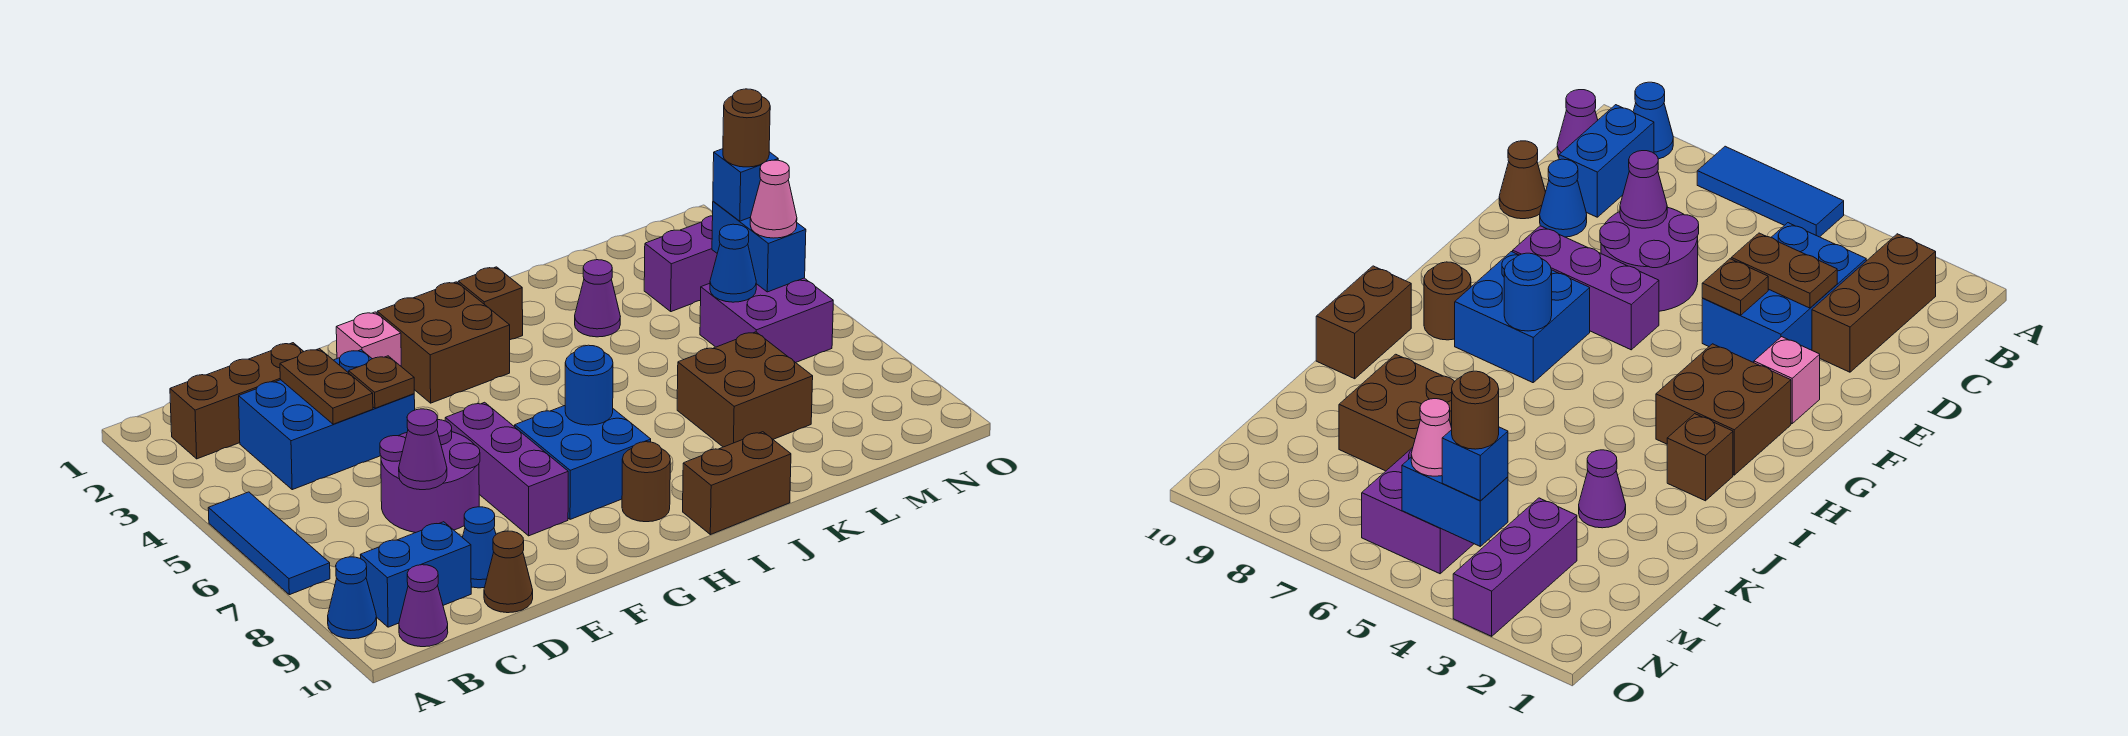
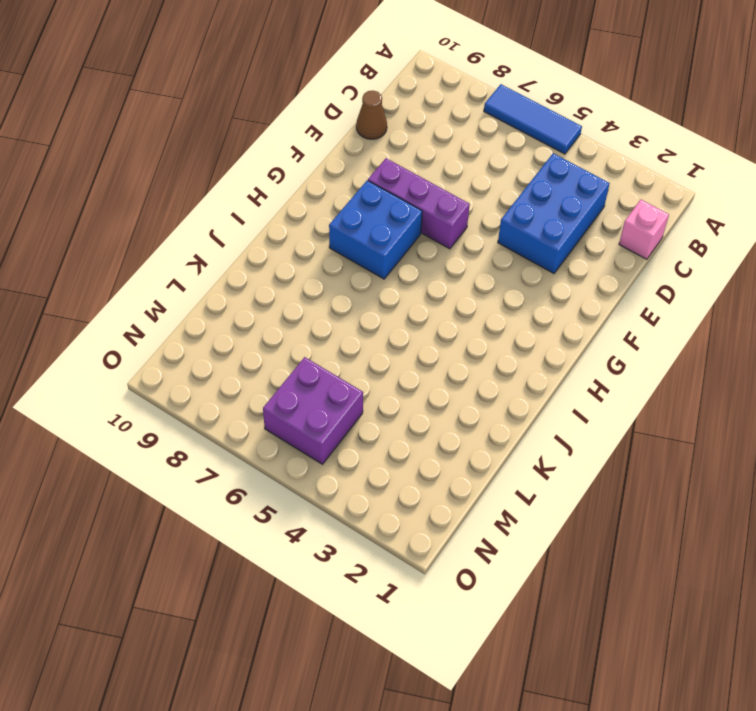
pink 1x1 brick [619,200,669,259] -> pink 1x1 brick moved to [336,312,401,366]
none -> blue 1x1 cone [328,557,377,639]
none -> brown 1x3 brick [170,343,304,459]
none -> blue 1x2 brick [360,522,471,627]

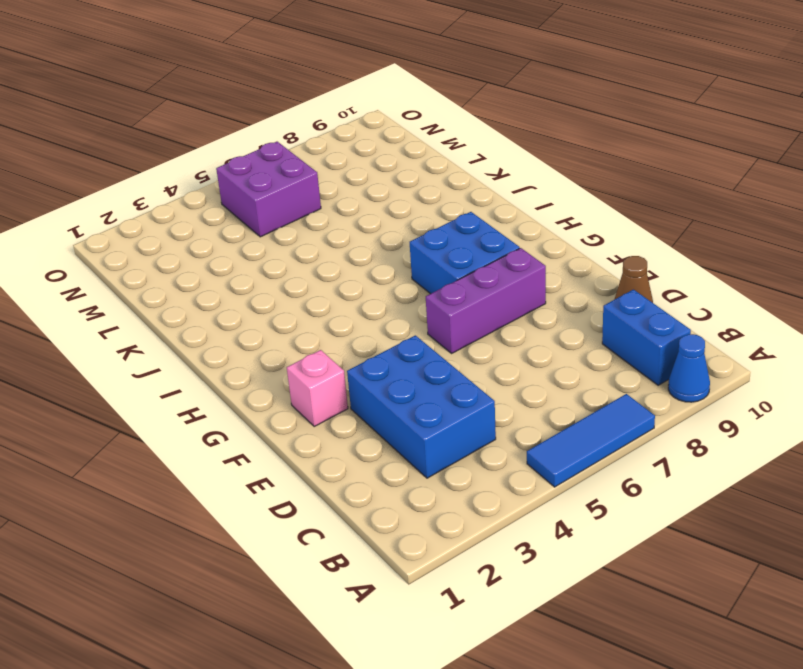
none -> brown 1x3 brick [170,343,304,459]
none -> purple 1x1 cone [399,565,448,647]
none -> purple 2x2 round brick [380,420,480,533]

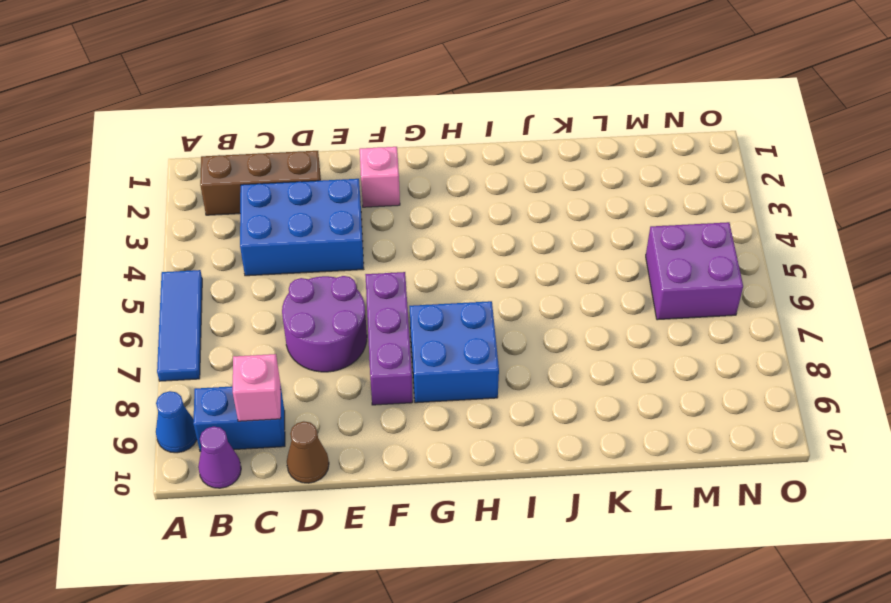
pink 1x1 brick [233,354,281,421] -> none
none -> blue 1x1 cone [462,507,496,588]
none -> brown 2x2 brick [377,282,510,403]
none -> brown 1x1 round brick [622,442,670,522]

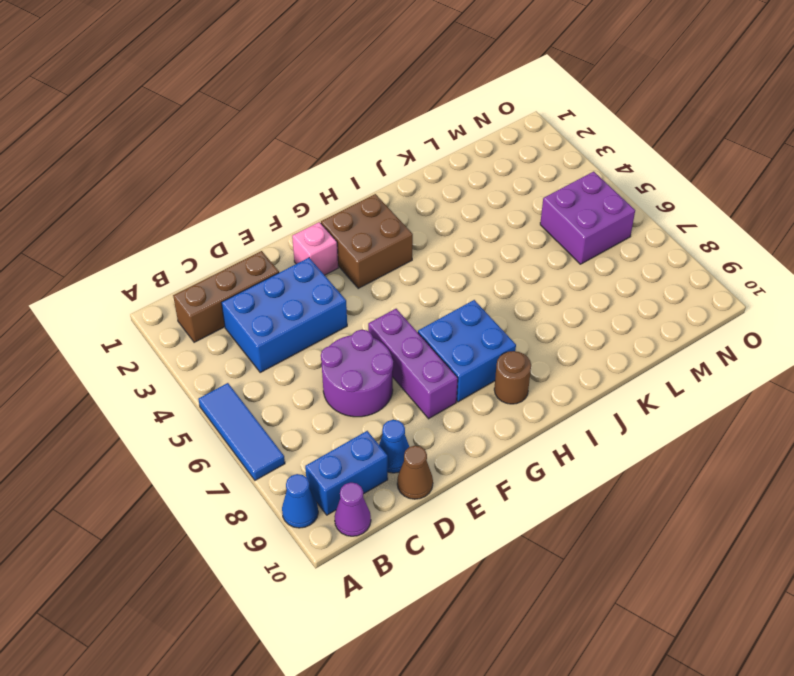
none -> brown 1x1 brick [458,267,523,340]
none -> brown 1x2 brick [683,432,791,535]
none -> purple 1x1 cone [575,260,620,337]

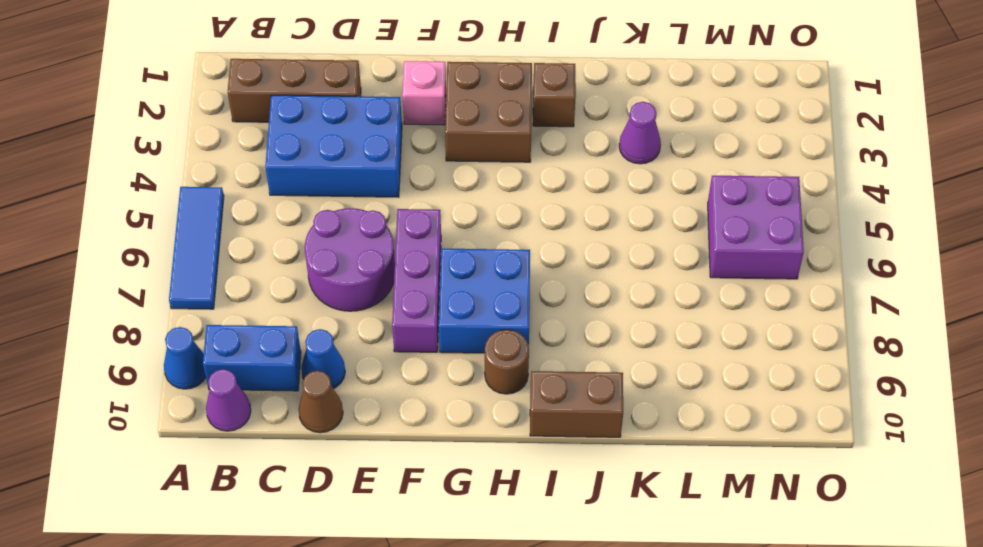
none -> brown 2x2 brick [677,332,813,447]
none -> purple 1x3 brick [644,216,717,312]
none -> brown 1x2 plate [280,349,373,424]

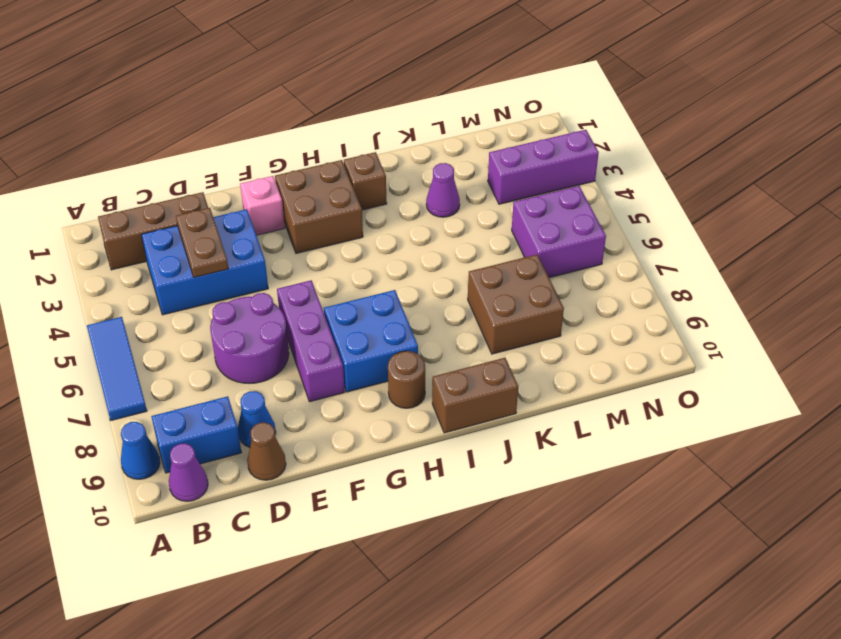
none -> purple 1x1 cone [399,409,447,490]
none -> brown 1x1 plate [349,356,414,408]
none -> blue 1x1 round brick [565,345,613,425]

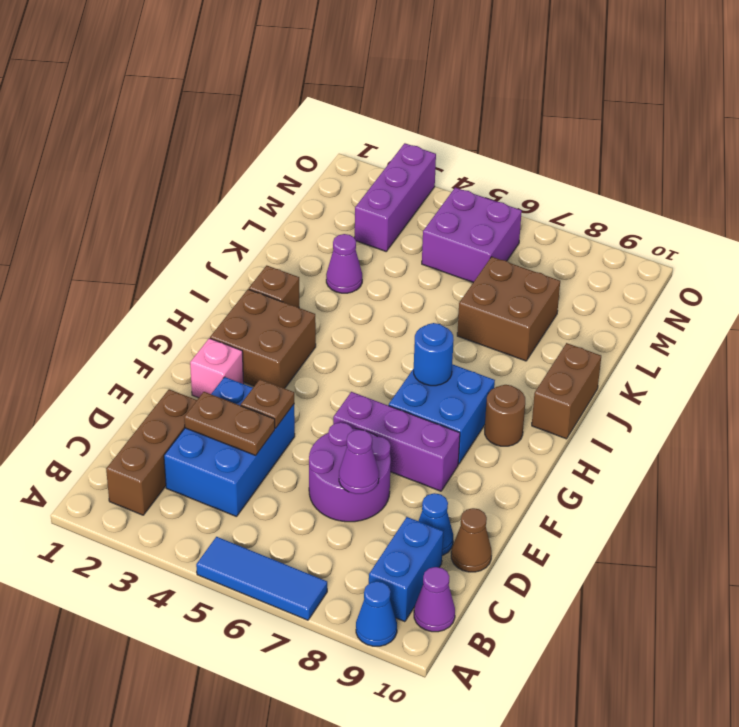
none -> blue 1x1 cone [710,224,756,302]
none -> blue 1x2 brick [712,201,806,292]
none -> blue 1x1 brick [713,149,778,221]

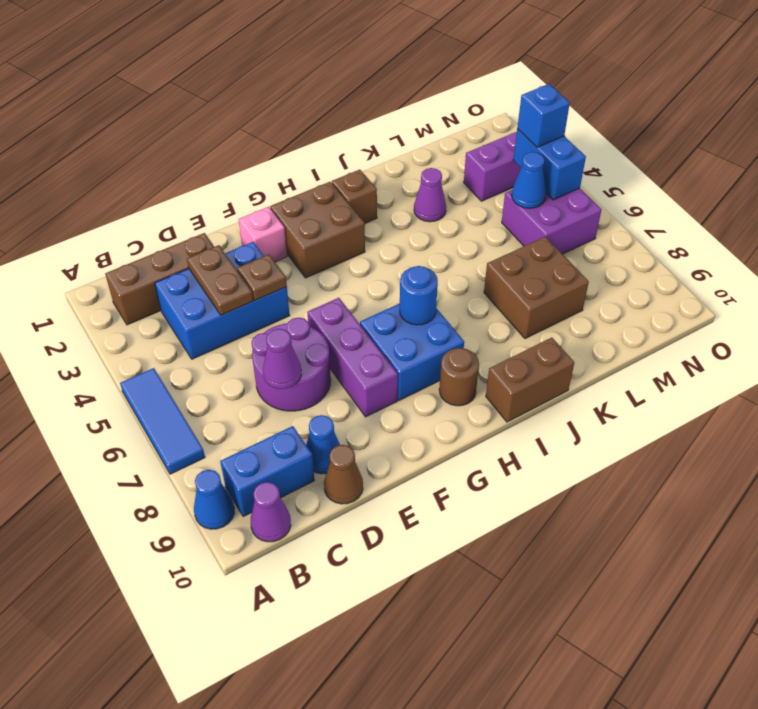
none -> pink 1x1 cone [750,160,797,238]
none -> brown 1x1 round brick [723,89,770,167]

